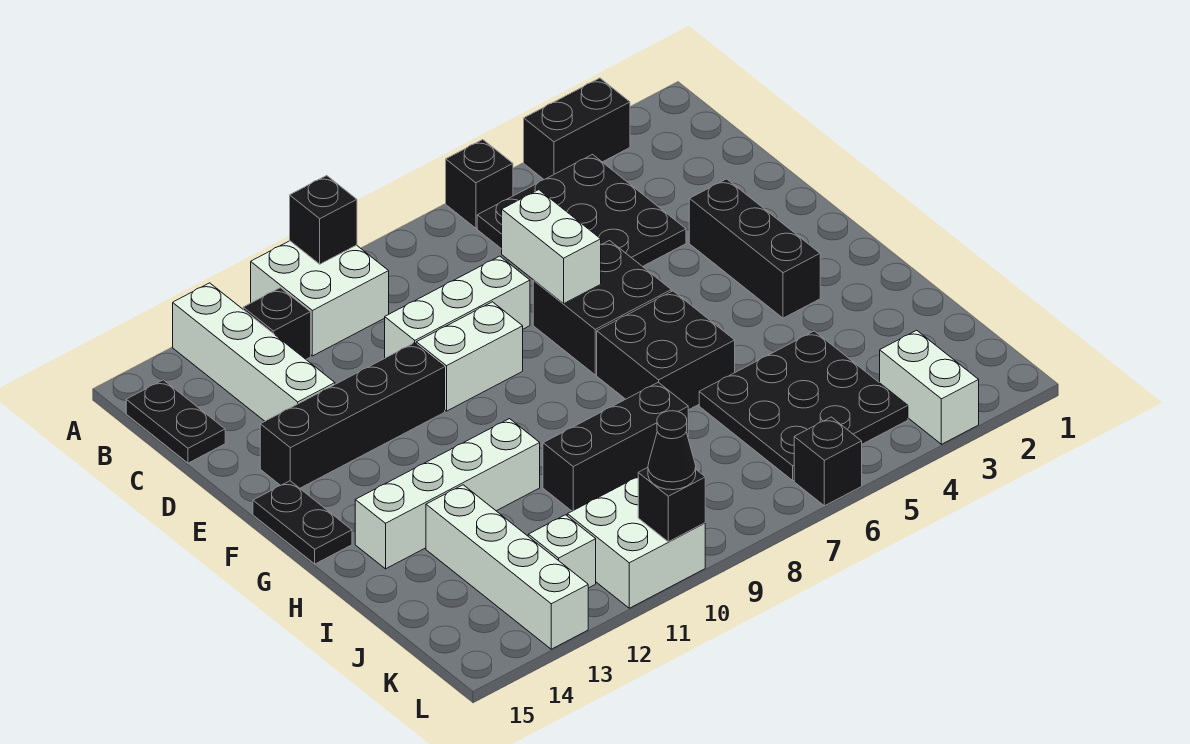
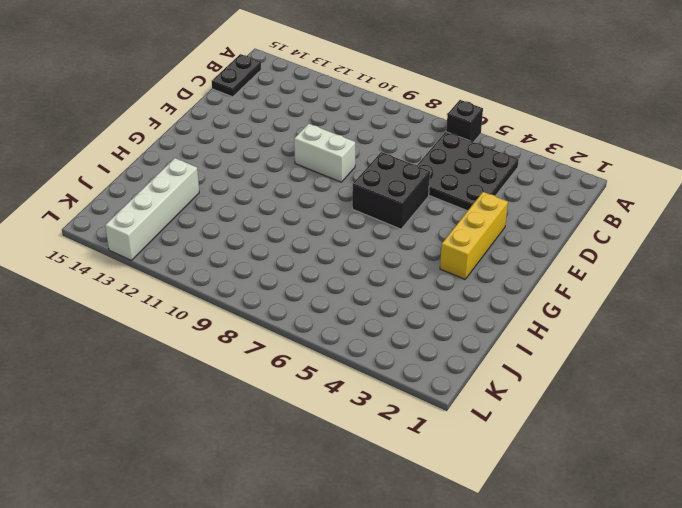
yellow 1x3 brick [440,192,508,279] -> black 1x3 brick [689,179,820,318]
none -> black 1x2 brick [524,78,630,179]
none -> white 2x2 brick [251,241,389,356]
none -> white 1x4 brick [173,283,335,421]

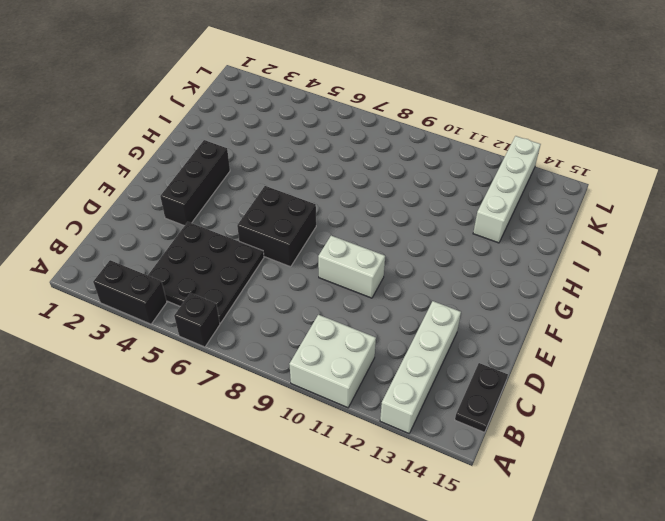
none -> black 1x1 brick [243,288,311,359]
none -> white 1x3 brick [385,256,530,358]
none -> black 1x4 brick [260,343,445,488]

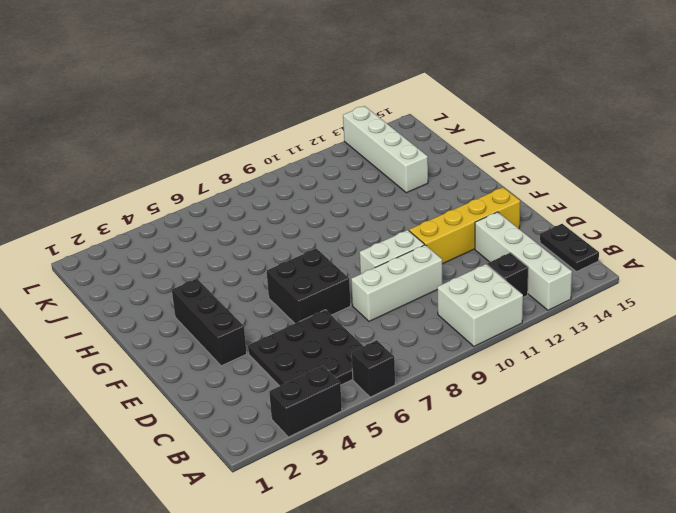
yellow 1x4 brick [409,187,520,264] -> black 1x4 brick [260,343,445,488]
none -> black 1x2 plate [253,481,352,564]
none -> black 2x2 brick [597,291,735,410]
none -> white 1x4 brick [355,419,540,569]

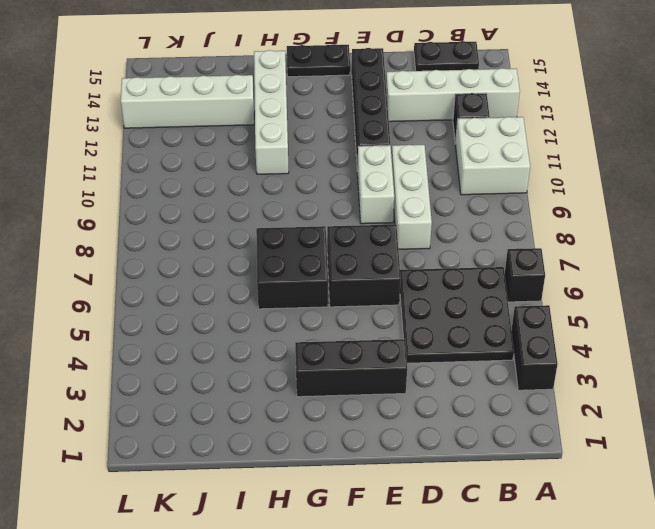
none -> black 3x3 plate [699,331,908,480]
none -> black 1x3 brick [543,382,688,511]
none -> white 1x2 brick [880,330,979,444]

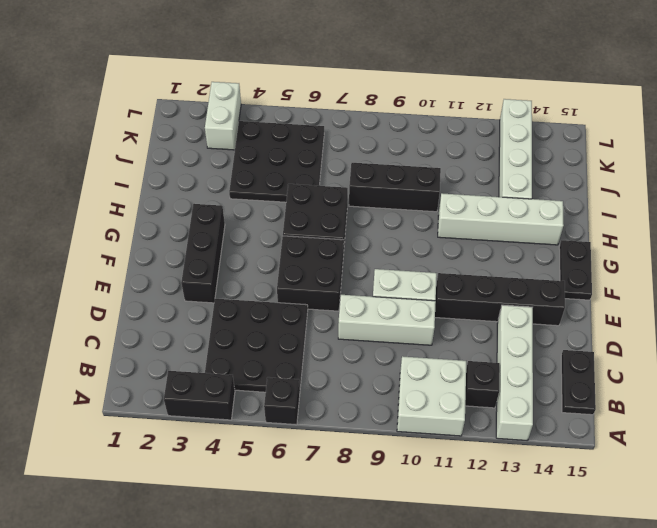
none -> white 2x2 brick [567,477,705,608]
none -> white 1x1 brick [528,515,596,588]
none -> black 1x1 brick [794,417,862,506]

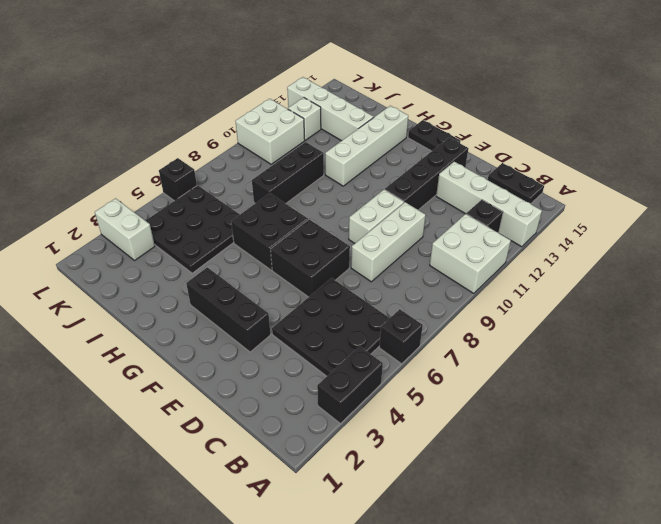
none -> black 1x1 brick [290,175,357,264]
none -> white 1x2 brick [502,190,601,304]
none -> black 1x1 brick [638,468,705,542]

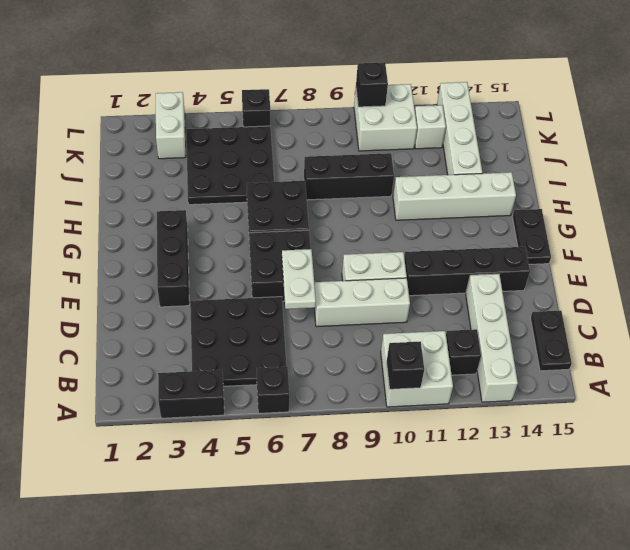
white 1x2 plate [282,249,316,309] -> white 1x2 brick [502,190,601,304]
none -> black 1x1 cone [648,411,696,490]

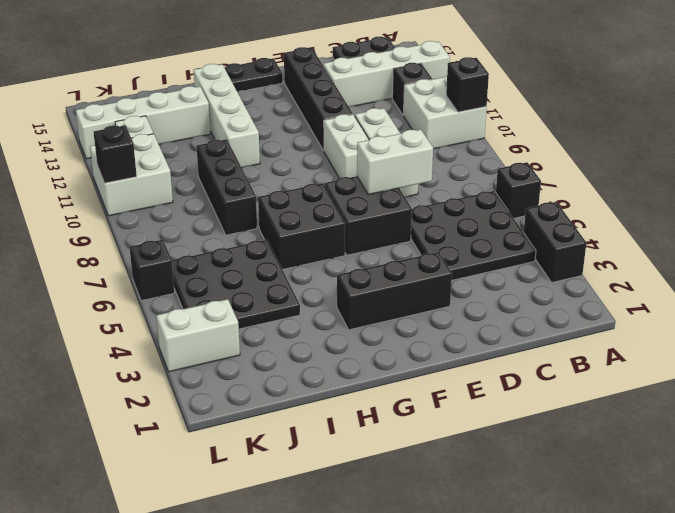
none -> black 1x1 cone [648,411,696,490]

